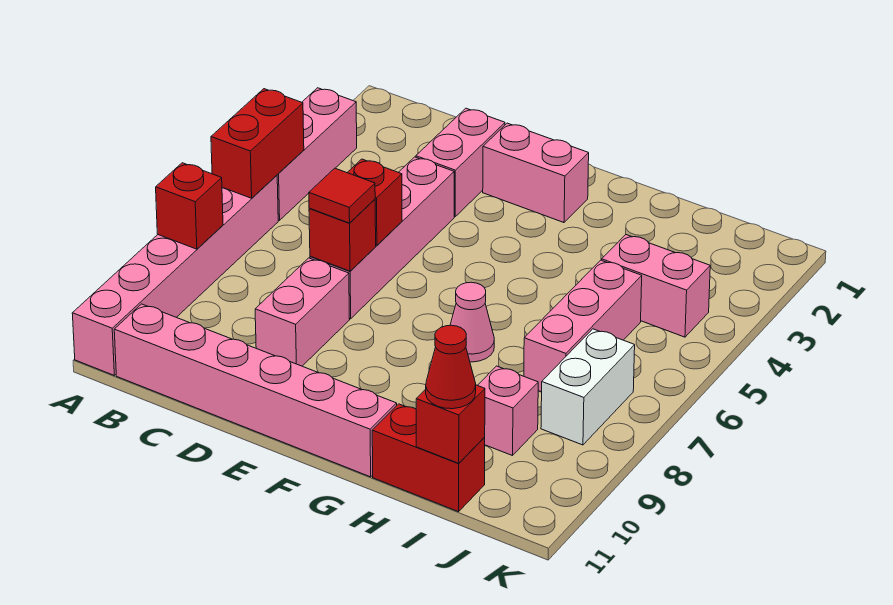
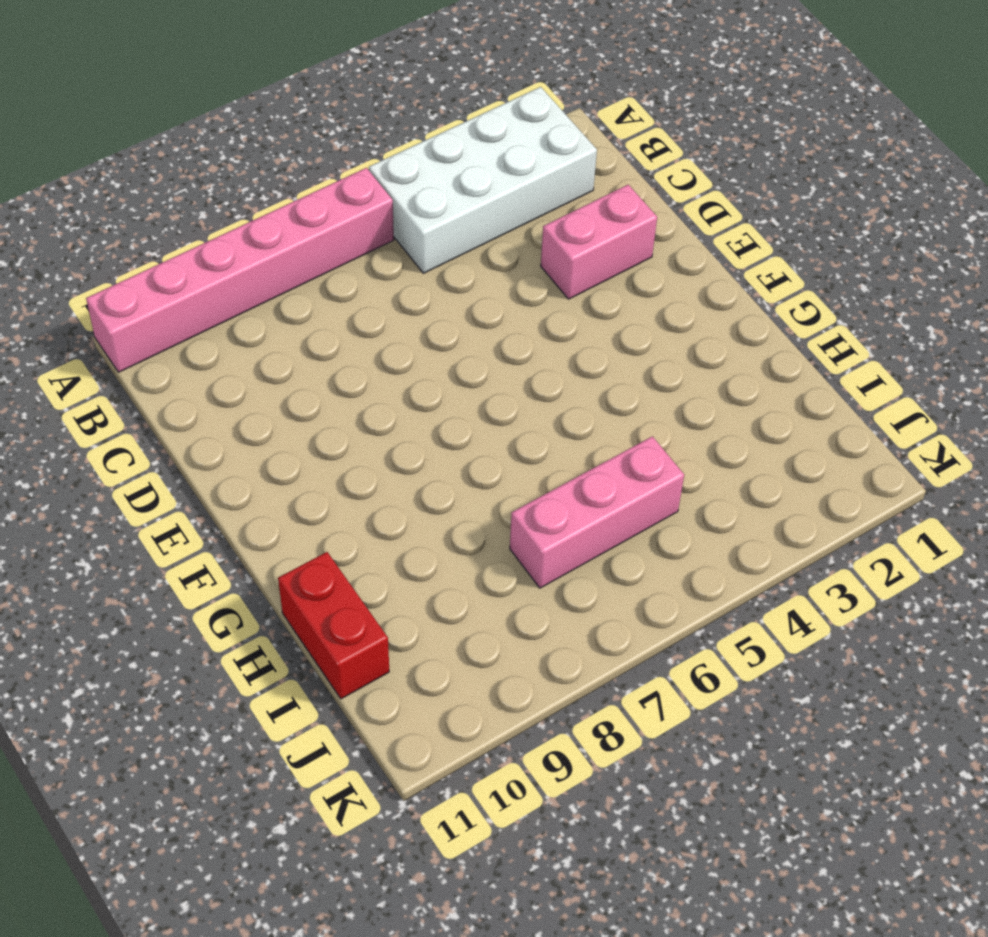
white 2x4 brick [369,87,597,273] -> pink 1x3 brick [277,88,357,220]
none -> pink 1x6 brick [114,304,397,477]
none -> pink 1x4 brick [310,157,454,319]
none -> pink 1x2 brick [255,258,350,366]

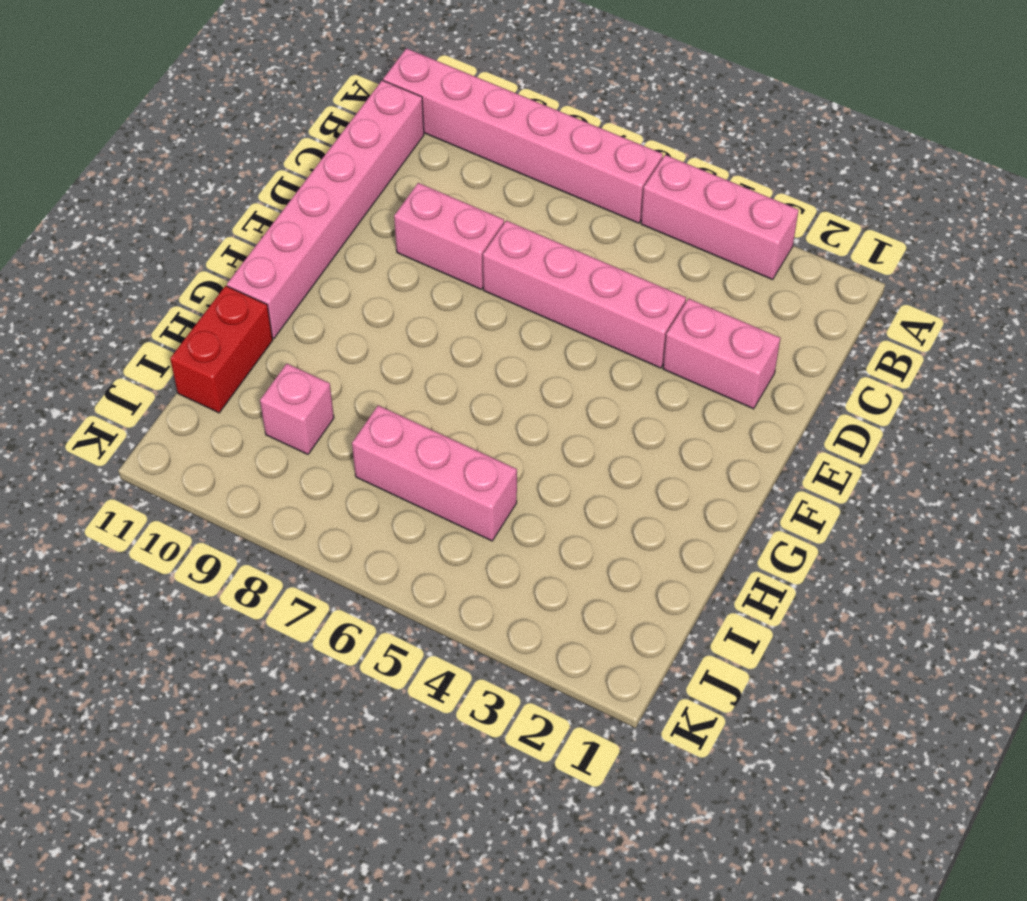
none -> pink 1x2 brick [483,123,589,223]
none -> pink 1x1 cone [450,282,494,362]
none -> pink 1x2 brick [602,235,710,337]

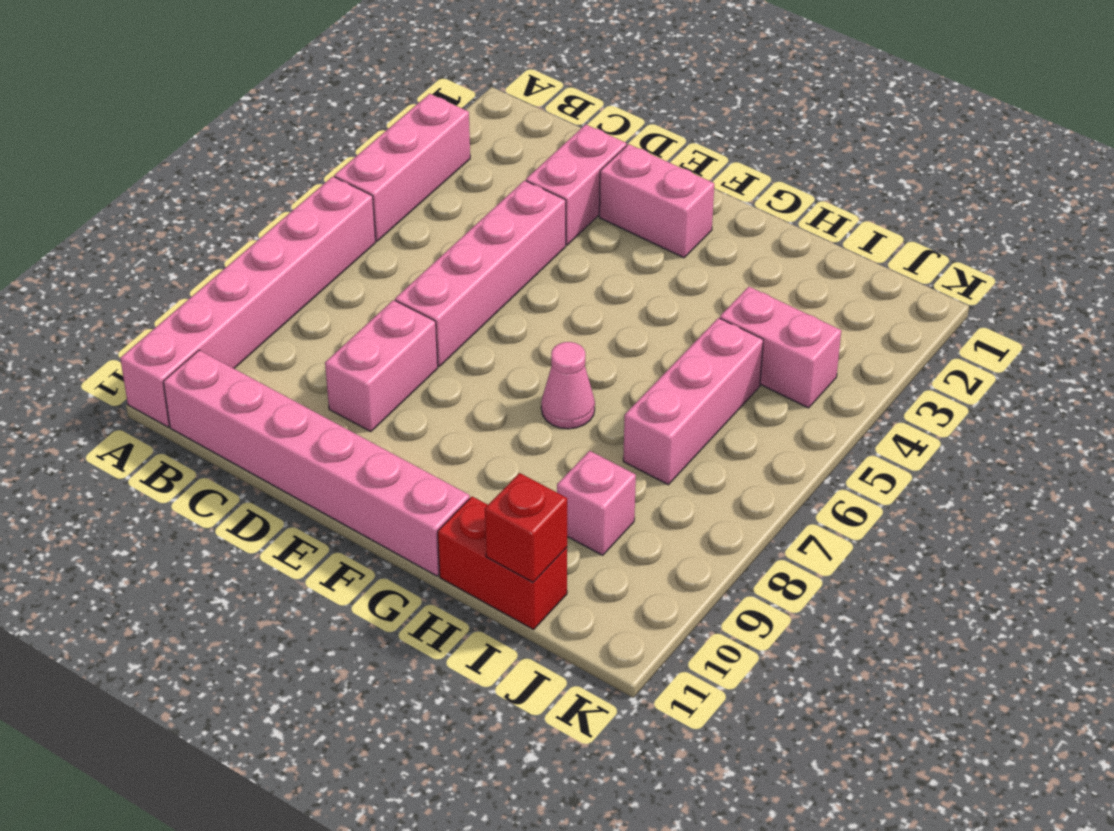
none -> white 1x2 brick [541,329,635,445]
none -> red 1x2 brick [211,89,304,198]
none -> red 1x1 brick [156,163,223,249]

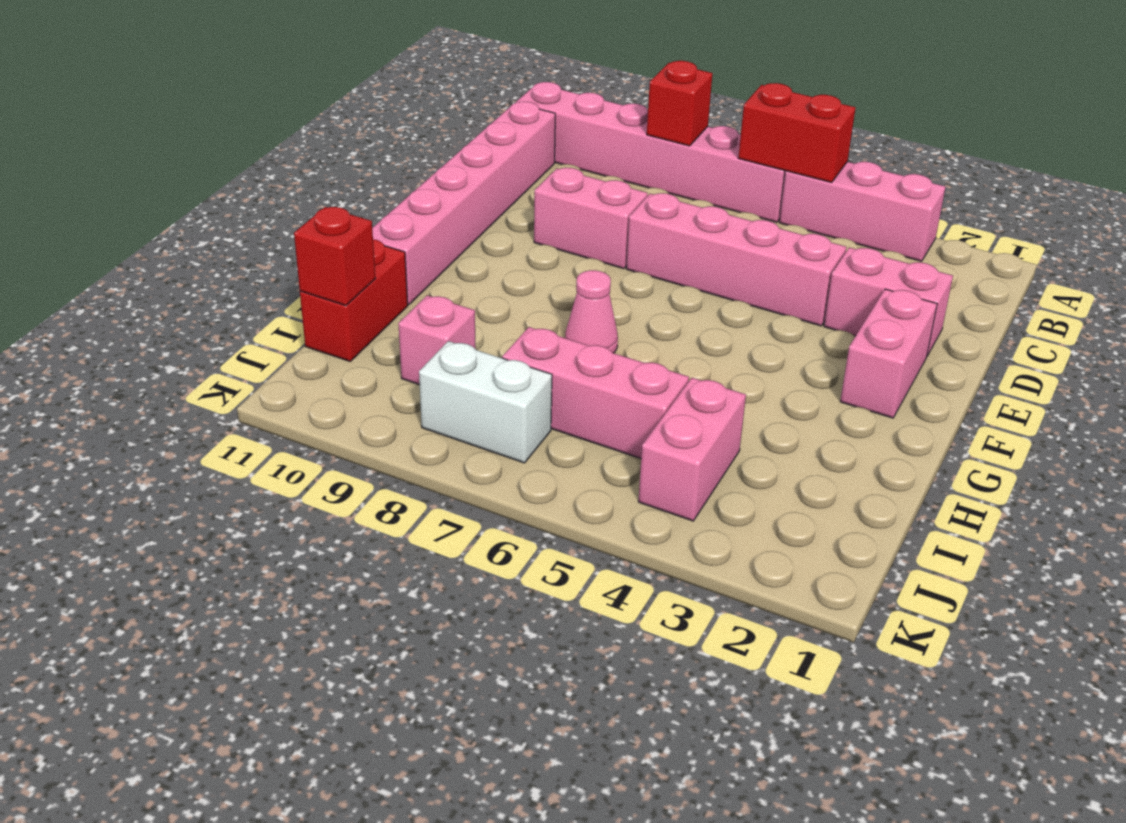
none -> red 1x1 brick [347,159,402,245]
none -> red 1x1 brick [309,199,376,271]
none -> red 1x1 tile [309,168,375,223]

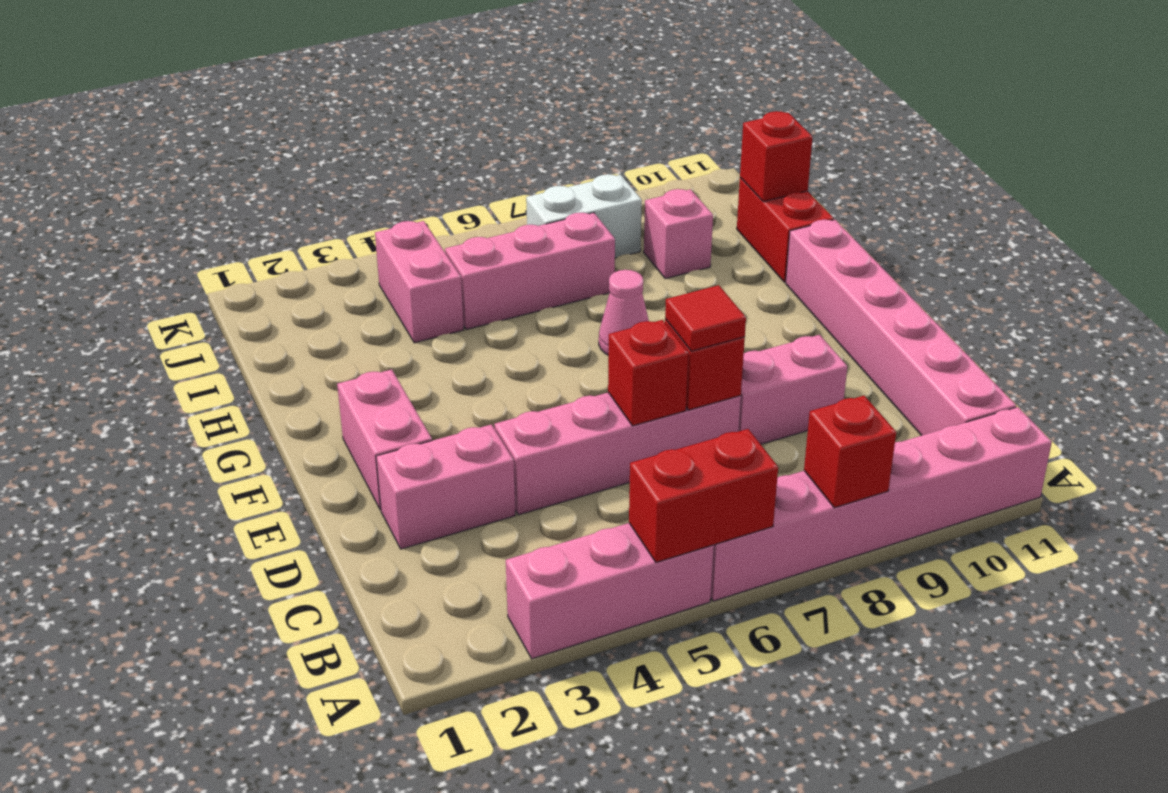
none -> red 1x1 cone [426,325,476,409]

